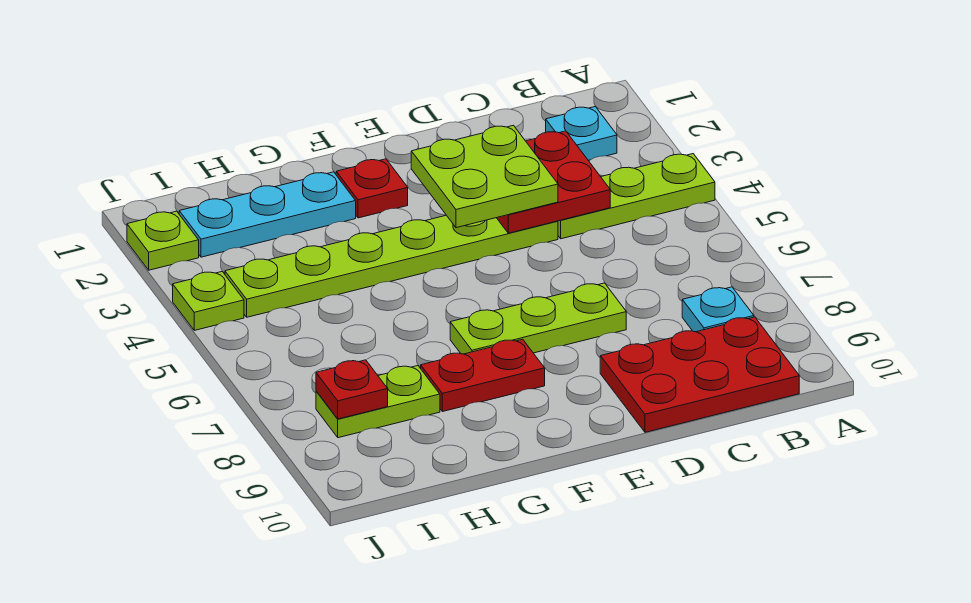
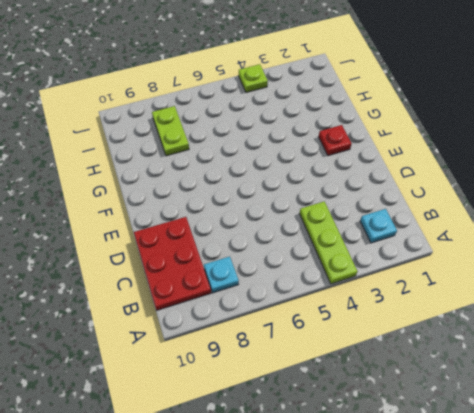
none -> lime 1x6 plate [225,215,558,317]
none -> lime 1x3 plate [450,283,626,354]
none -> red 1x2 plate [421,339,545,412]

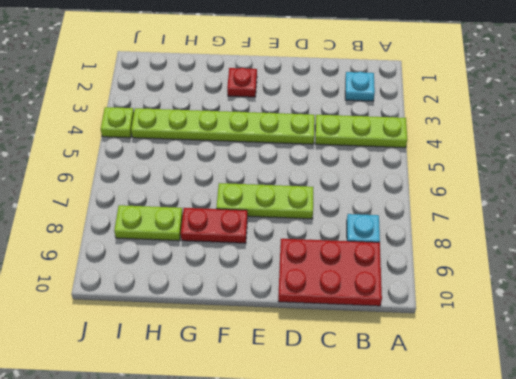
none -> cyan 1x3 plate [179,172,356,257]
none -> lime 1x1 plate [127,211,199,270]
none -> red 2x2 plate [497,131,610,233]

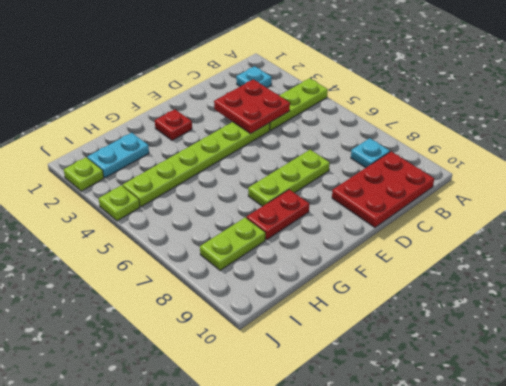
cyan 1x2 plate [87,133,149,178] -> cyan 1x3 plate [179,172,356,257]
none -> red 1x1 plate [316,360,388,419]
none -> lime 2x2 plate [411,125,558,228]

